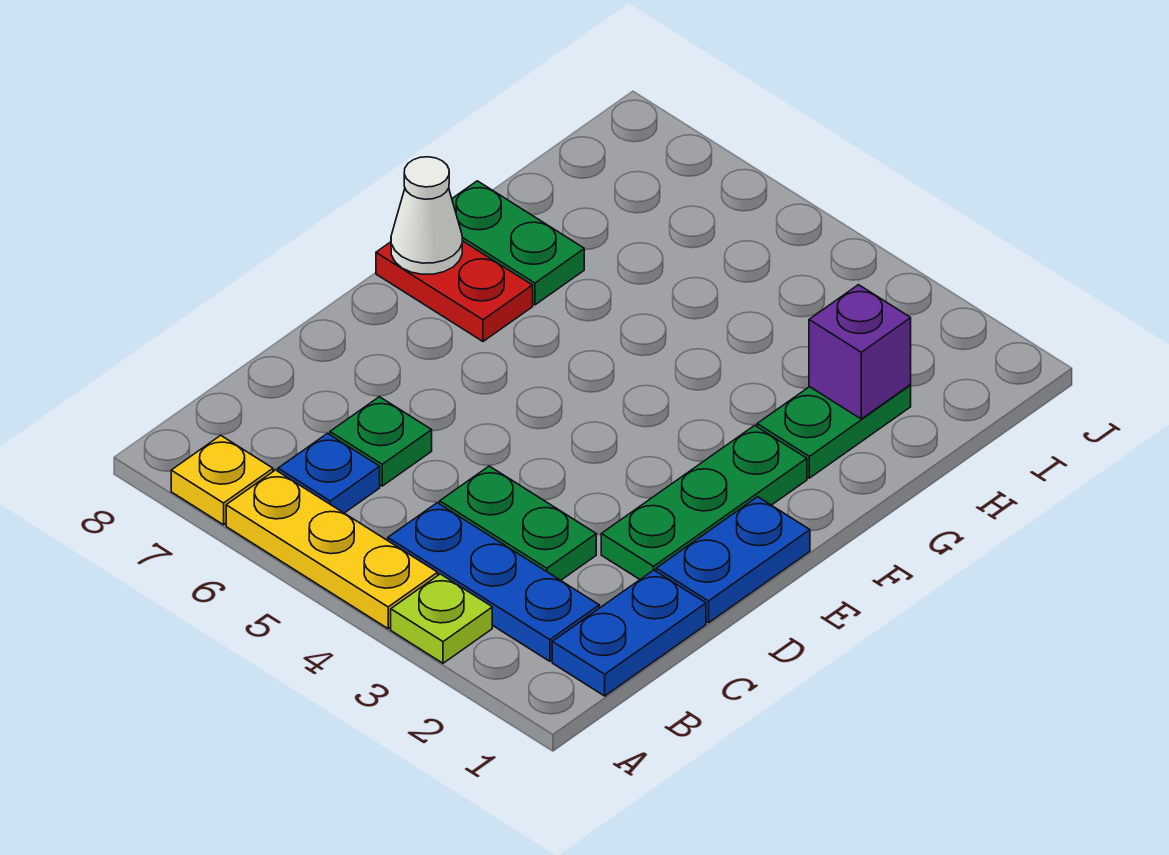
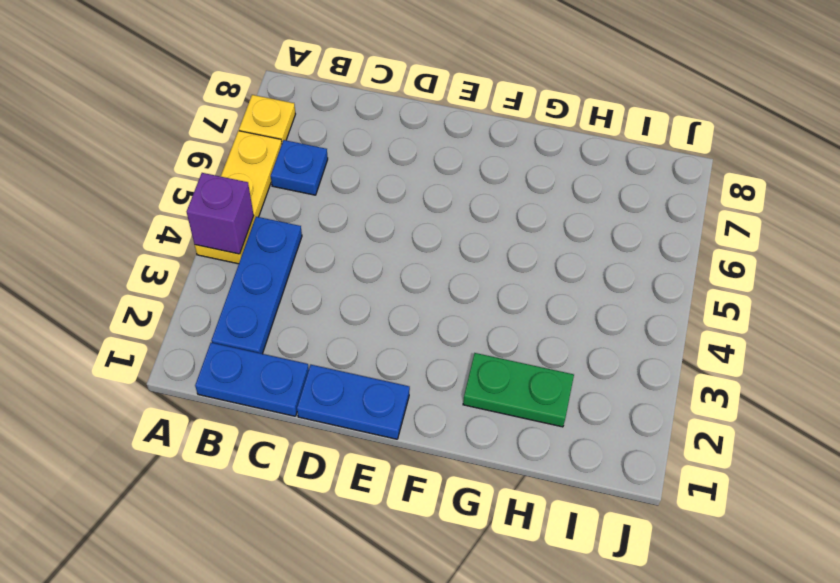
purple 1x1 brick [187,173,254,254] -> purple 1x1 brick moved to [809,285,911,419]
none -> lime 1x1 plate [391,574,492,663]
none -> green 1x2 plate [440,466,596,580]
none -> green 1x1 plate [330,397,432,486]

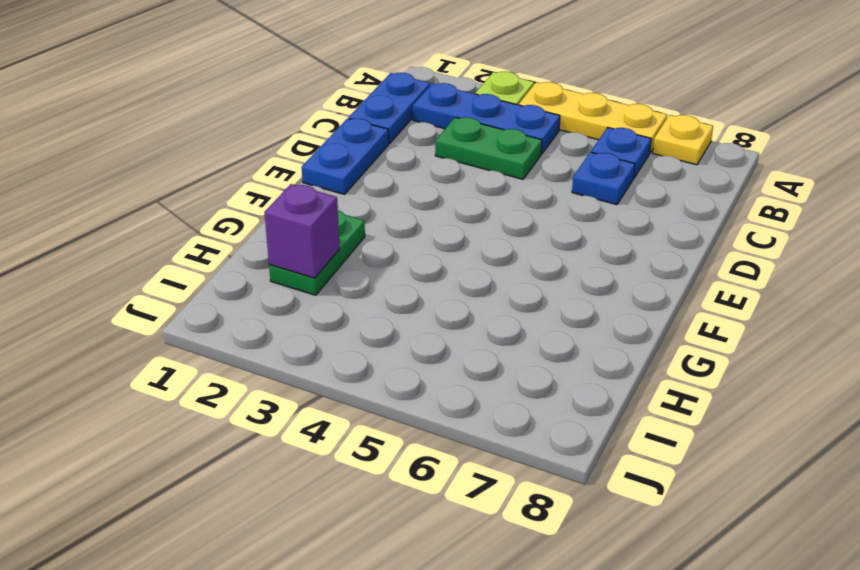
blue 1x1 plate [572,152,635,205] -> green 1x1 plate [330,397,432,486]
none -> green 1x3 plate [601,425,807,579]
none -> red 1x2 plate [376,241,533,341]
none -> green 1x2 plate [452,181,584,305]

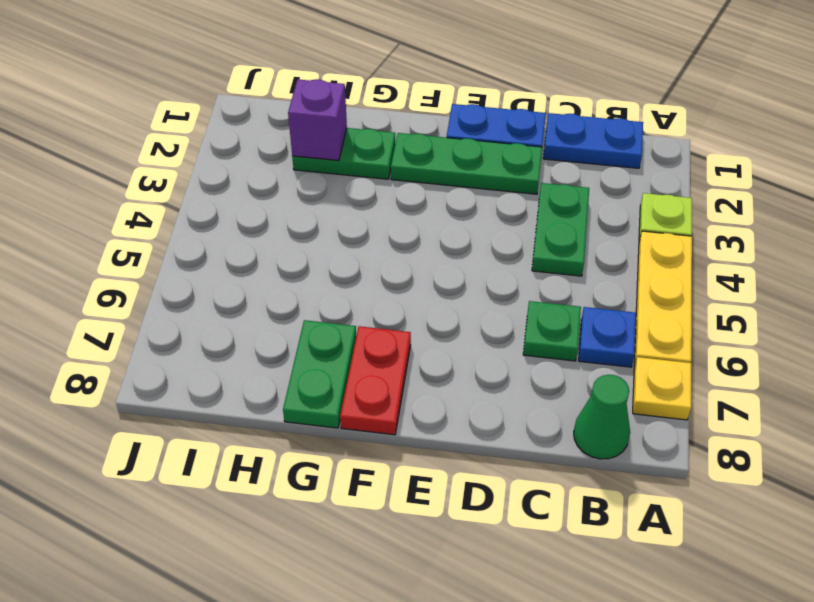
green 1x1 cone [574,375,630,459] -> none
none -> blue 1x3 plate [388,503,599,661]
none -> white 1x1 cone [391,157,462,274]

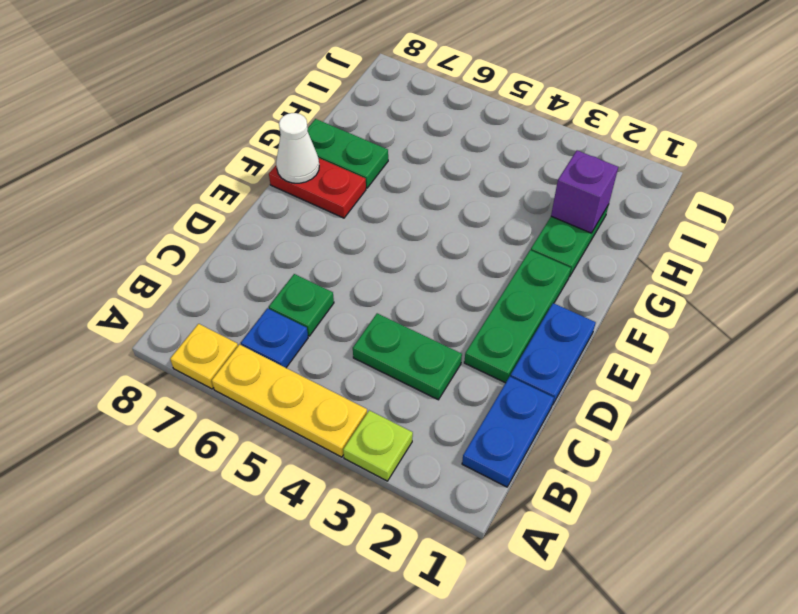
none -> blue 1x3 plate [388,503,599,661]

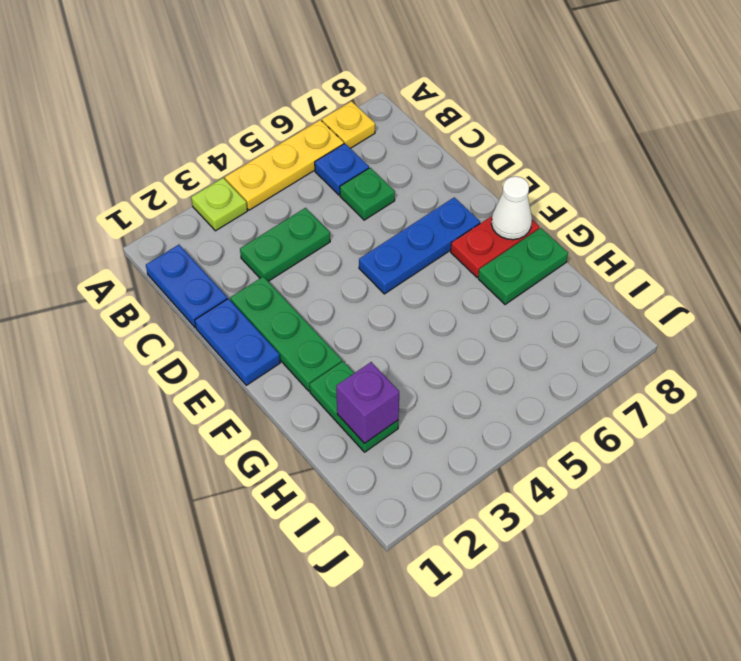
blue 1x3 plate [359,197,480,294] -> blue 1x3 plate moved to [388,503,599,661]

